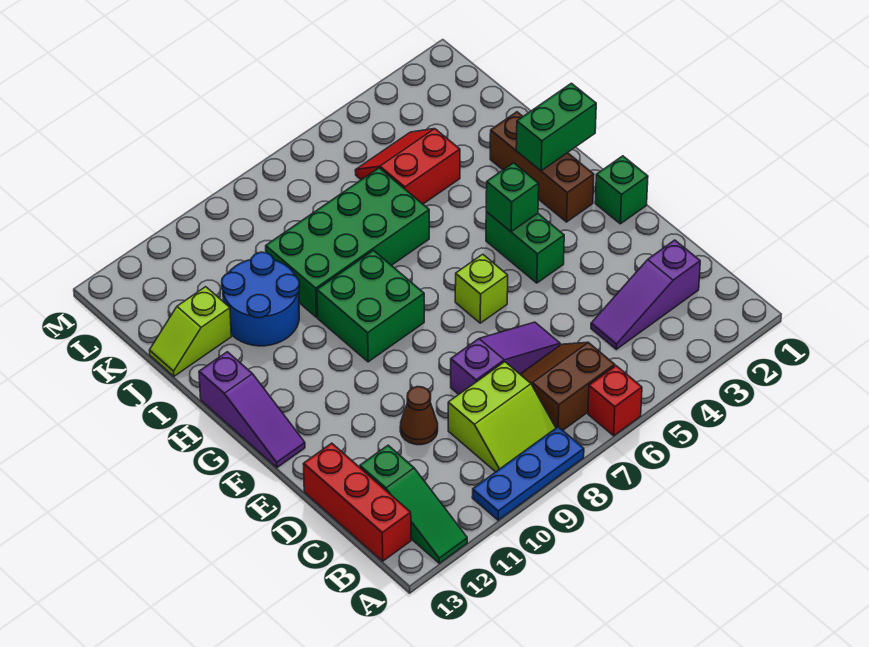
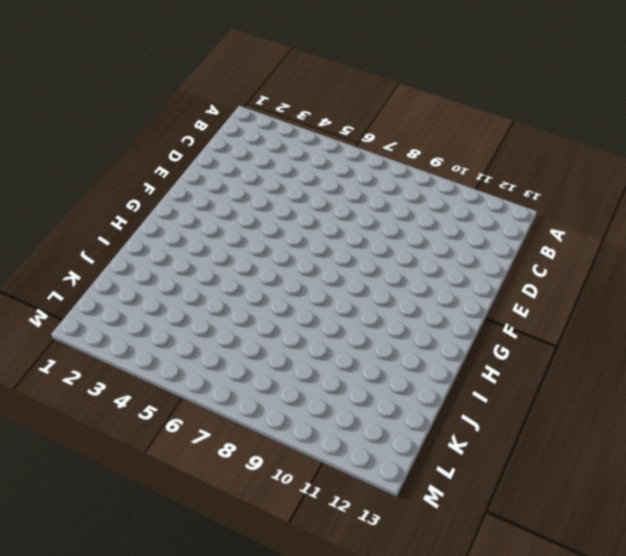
none -> red 1x1 brick [588,366,642,436]
none -> blue 1x3 plate [472,427,584,520]
none -> green 1x3 slope [360,445,467,563]

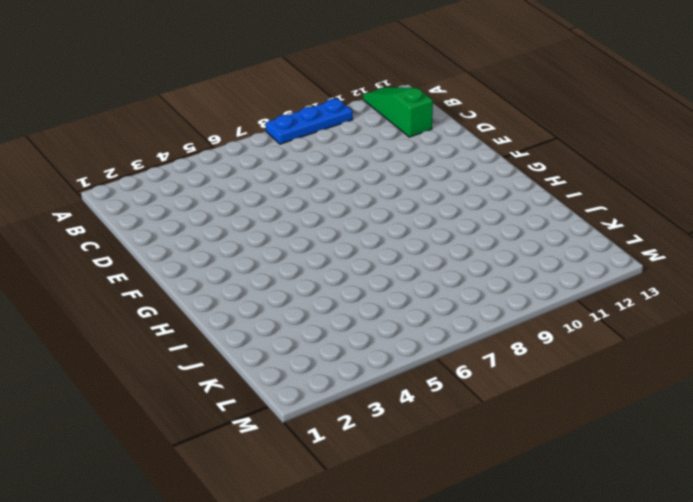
none -> red 1x1 brick [588,366,642,436]
none -> brown 2x2 slope [520,342,615,430]
none -> lime 2x2 slope [448,362,556,472]

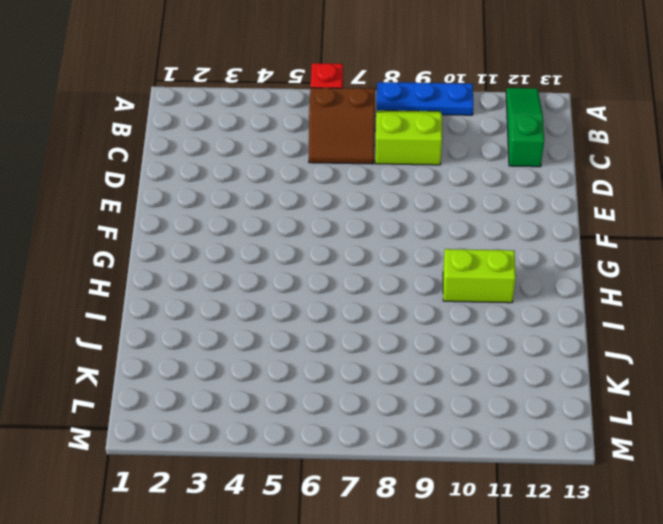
lime 1x2 brick [443,249,516,303] -> none
none -> red 1x3 brick [303,443,411,561]
none -> purple 1x3 slope [591,240,700,349]
none -> purple 1x3 slope [451,322,560,394]

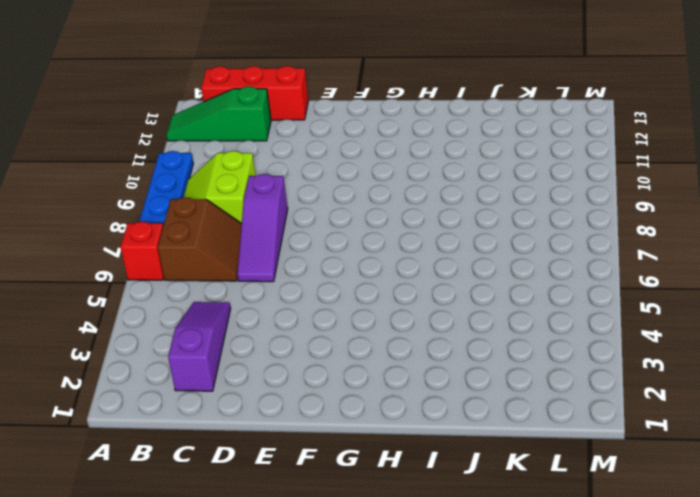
none -> brown 1x1 cone [400,387,438,445]
none -> green 1x1 brick [595,156,648,224]
none -> green 1x2 brick [486,212,564,283]

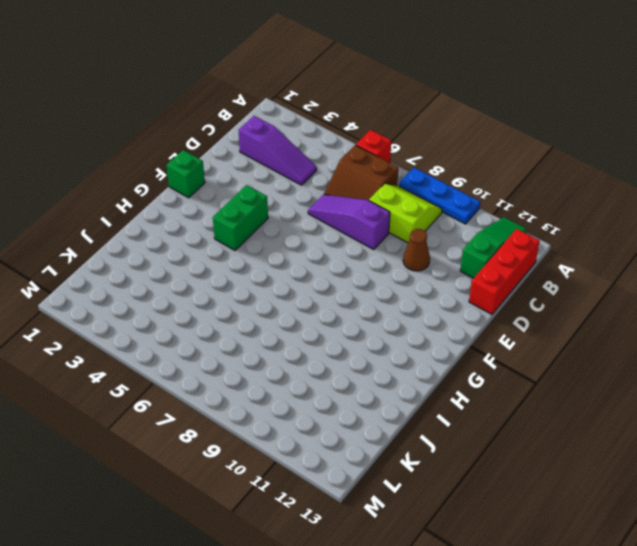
none -> lime 1x1 brick [455,254,508,323]
none -> purple 1x3 slope [199,352,305,467]
none -> brown 1x3 brick [490,112,594,222]

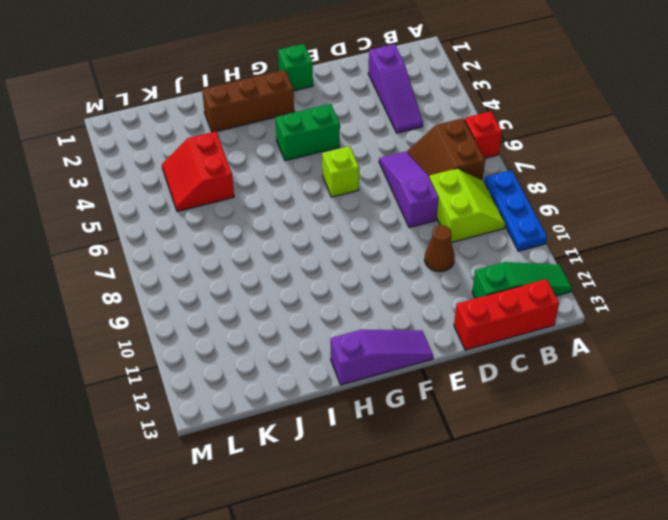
none -> green 2x2 brick [317,250,424,362]
none -> green 2x4 brick [266,168,429,317]
none -> blue 2x2 round brick [222,252,300,346]

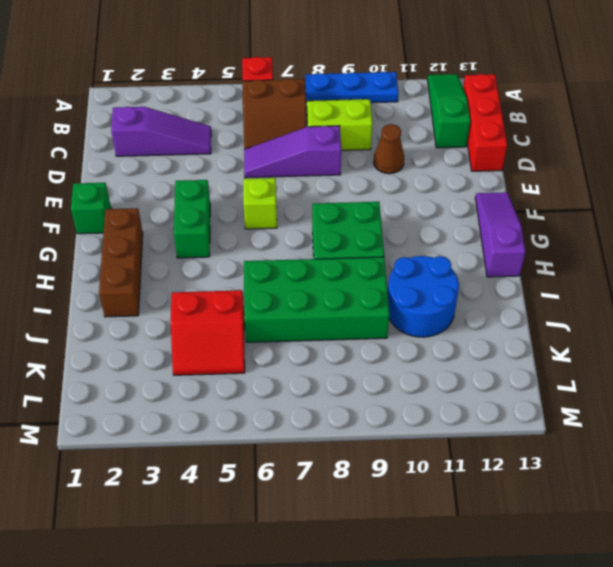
none -> lime 1x2 slope [150,287,231,376]
none -> green 1x1 brick [486,163,539,232]
none -> green 1x2 brick [516,83,596,171]

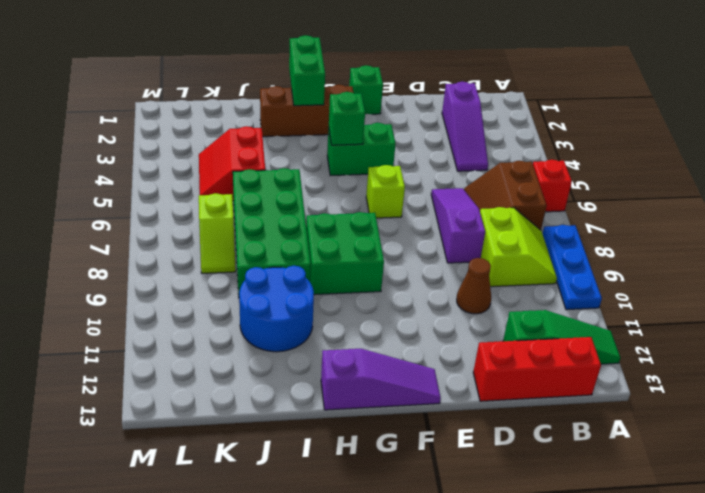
lime 1x2 slope [199,193,236,273] -> lime 1x2 slope moved to [150,287,231,376]

